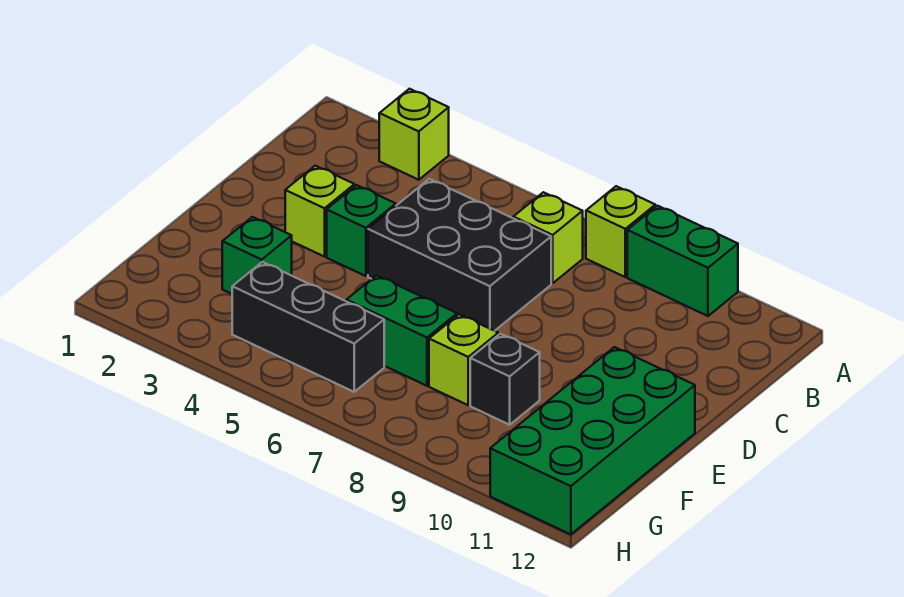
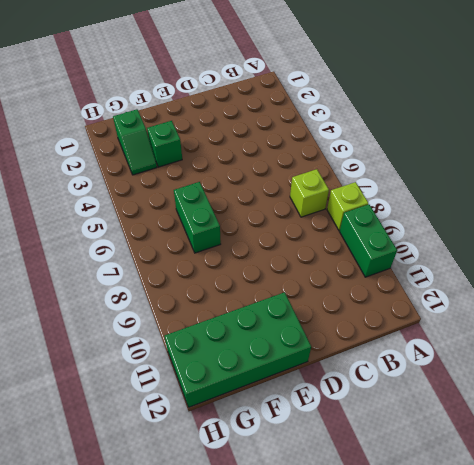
green 1x2 slope [113,109,157,175] -> none
none -> lime 1x1 brick [379,89,449,180]
none -> black 2x3 brick [368,179,551,331]
none -> lime 1x1 brick [285,166,354,257]

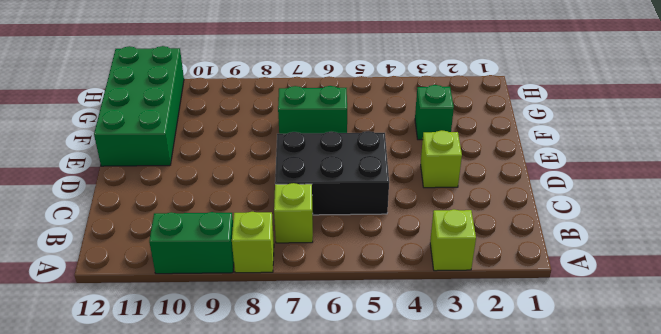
none -> green 1x1 brick [327,185,396,276]
none -> lime 1x1 brick [429,314,498,405]
none -> black 1x1 brick [470,334,540,425]

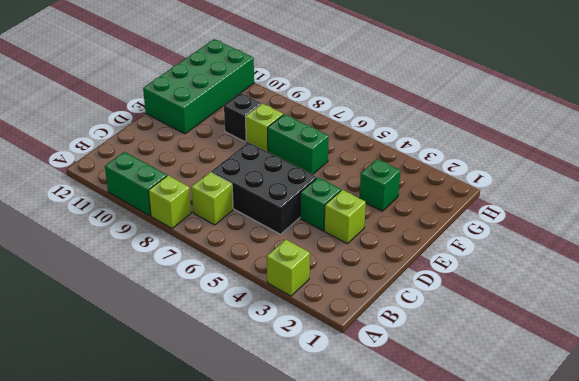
none -> black 1x3 brick [232,262,384,392]

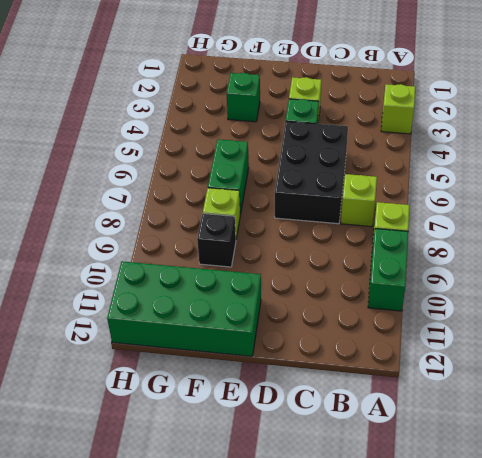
none -> black 1x3 brick [232,262,384,392]

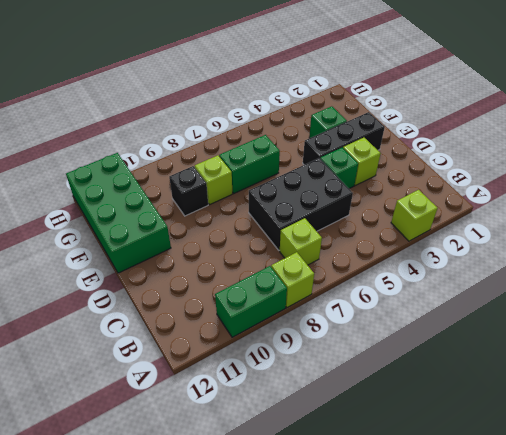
black 1x3 brick [303,112,385,165] -> black 1x3 brick moved to [232,262,384,392]

